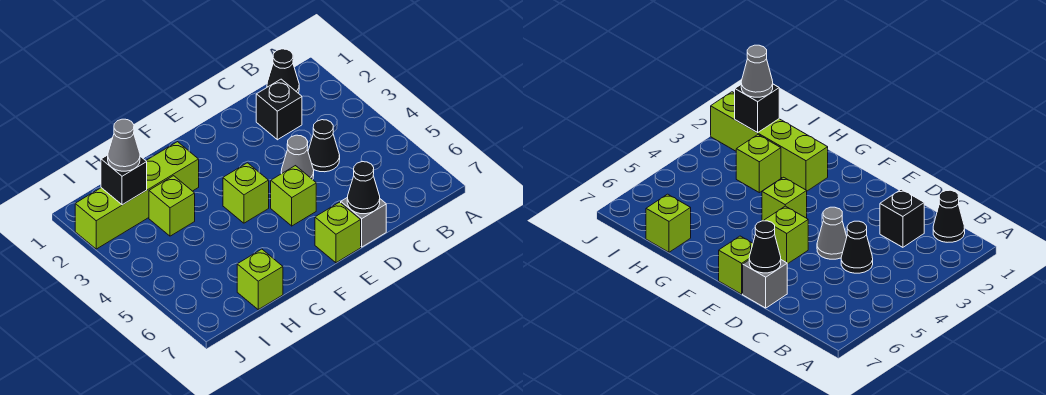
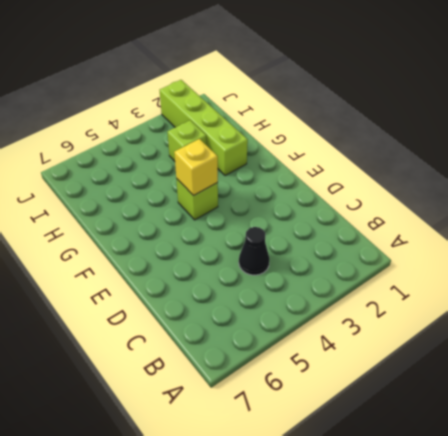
yellow 1x1 brick [174,139,218,196] -> none
none -> black 1x1 cone [267,49,299,93]
none -> black 1x1 brick [256,79,302,140]
none -> grey 1x1 cone [281,135,314,180]

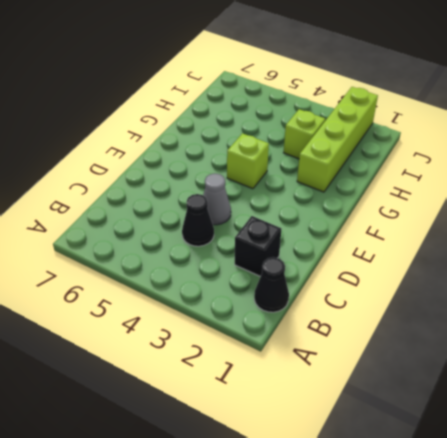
none -> grey 1x1 brick [341,197,386,247]
none -> lime 1x1 brick [271,166,316,226]
none -> lime 1x1 brick [315,202,361,263]

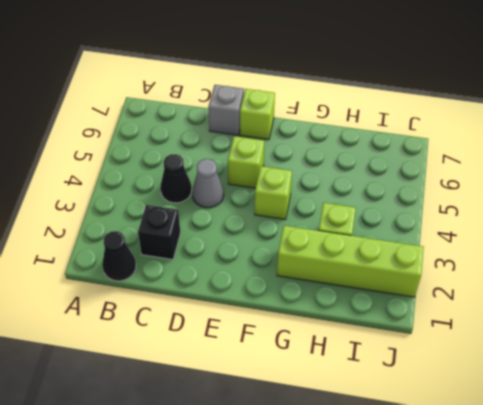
none -> lime 1x1 brick [237,249,283,309]
none -> black 1x1 cone [347,162,380,214]
none -> black 1x1 brick [101,155,147,205]

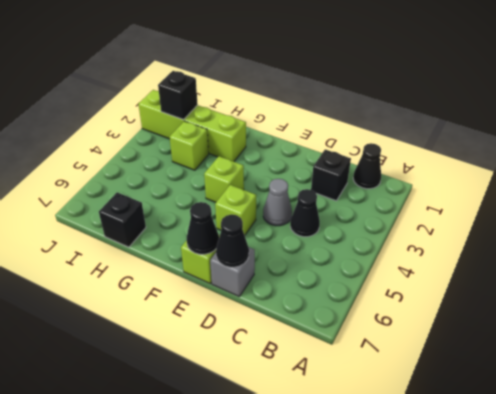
black 1x1 cone [187,202,219,254] -> none
black 1x1 brick [99,192,146,247] -> lime 1x1 brick [237,249,283,309]
none -> grey 1x1 cone [108,119,140,171]

